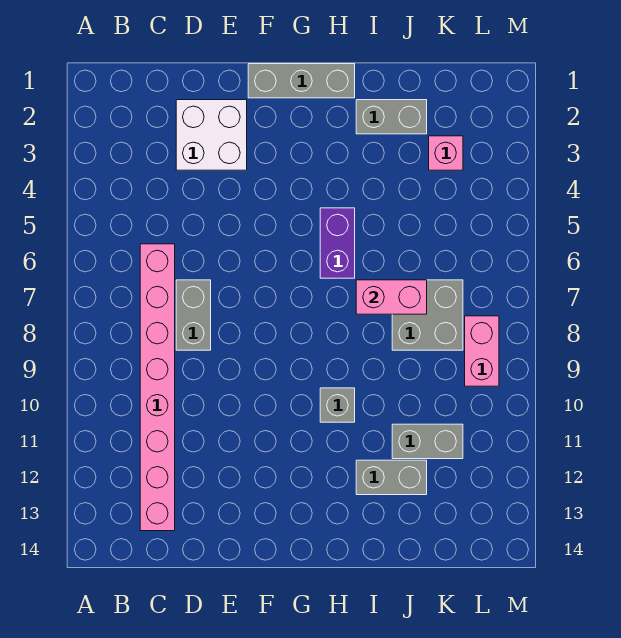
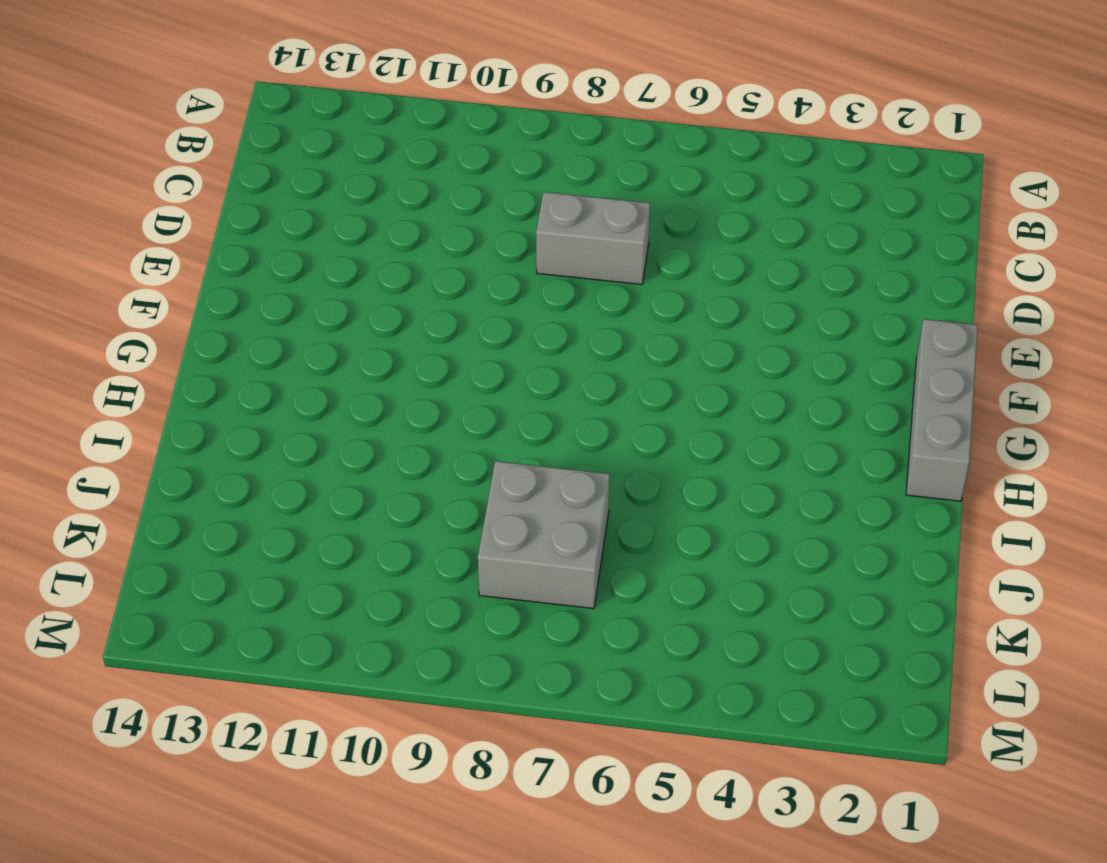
none -> pink 1x8 brick [140,244,175,531]
none -> white 2x2 brick [176,100,247,170]
none -> purple 1x2 brick [320,208,355,278]

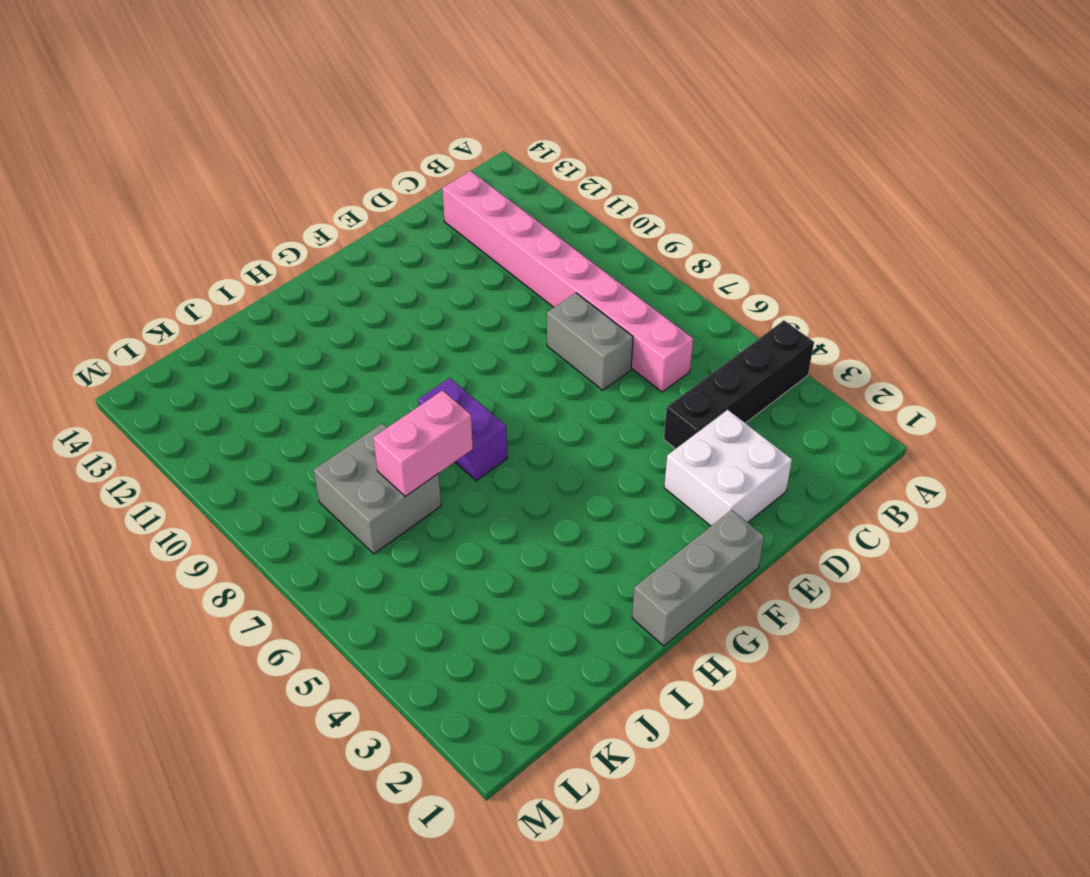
black 1x4 brick [664,320,814,449] -> none
purple 1x2 brick [418,378,507,481] -> purple 1x2 brick moved to [320,208,355,278]
none -> grey 1x1 brick [320,388,355,422]
none -> grey 1x2 brick [356,100,427,134]
none -> grey 1x2 brick [356,460,427,495]

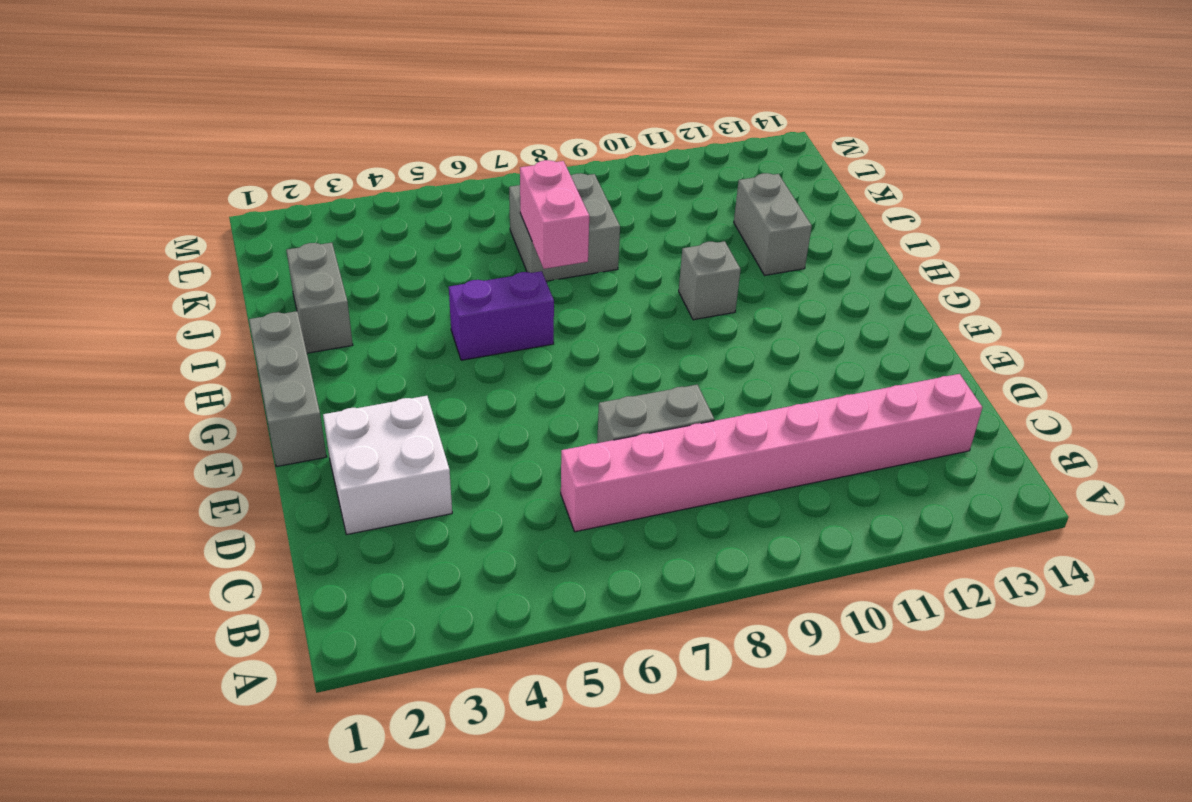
none -> grey 1x2 brick [392,424,463,459]
none -> pink 1x1 brick [429,136,463,170]
none -> pink 1x2 brick [465,316,499,386]

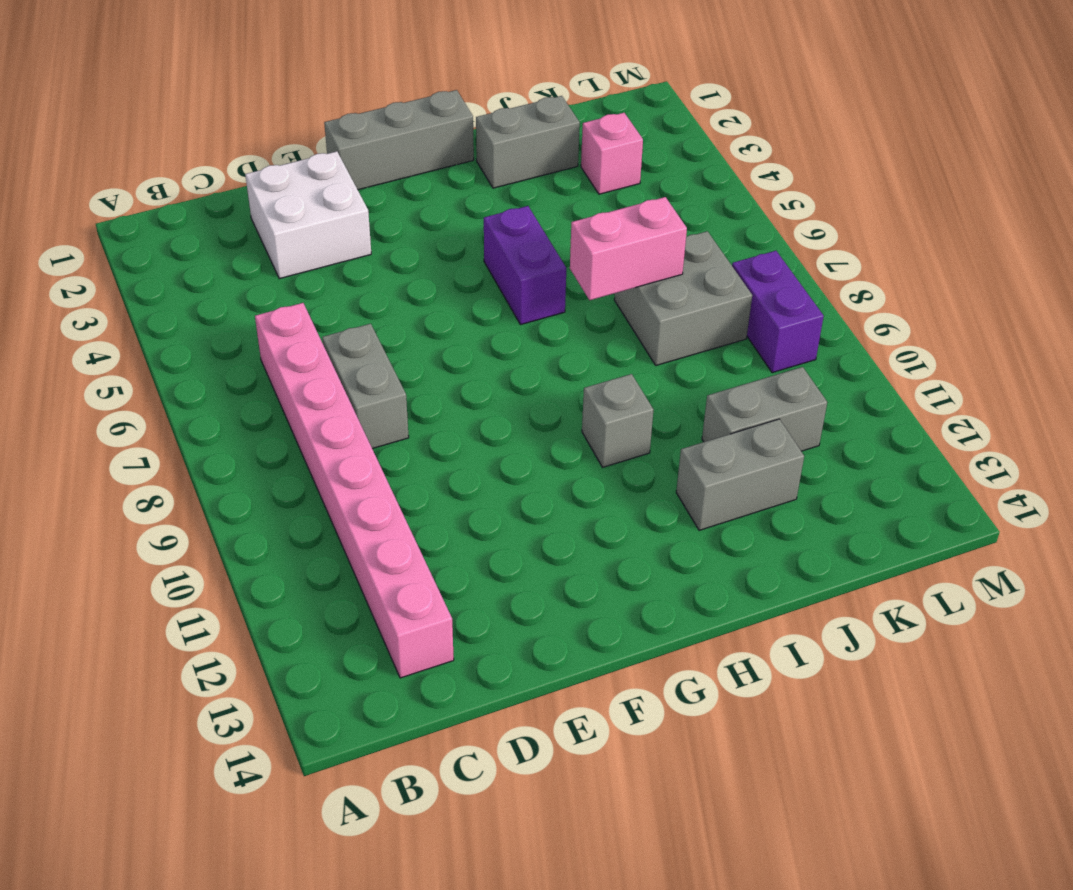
purple 1x2 brick [732,251,824,373] -> pink 1x2 brick [465,316,499,386]

